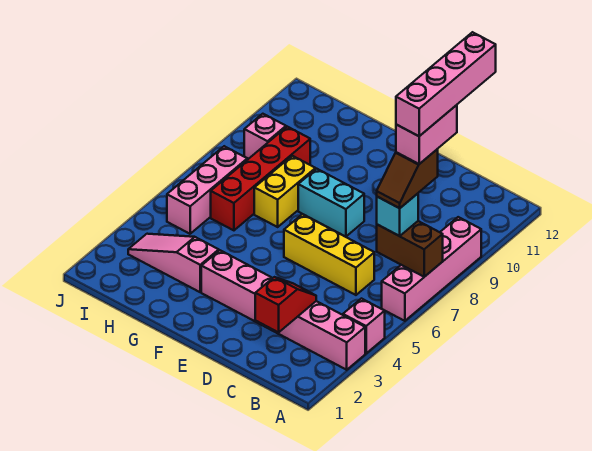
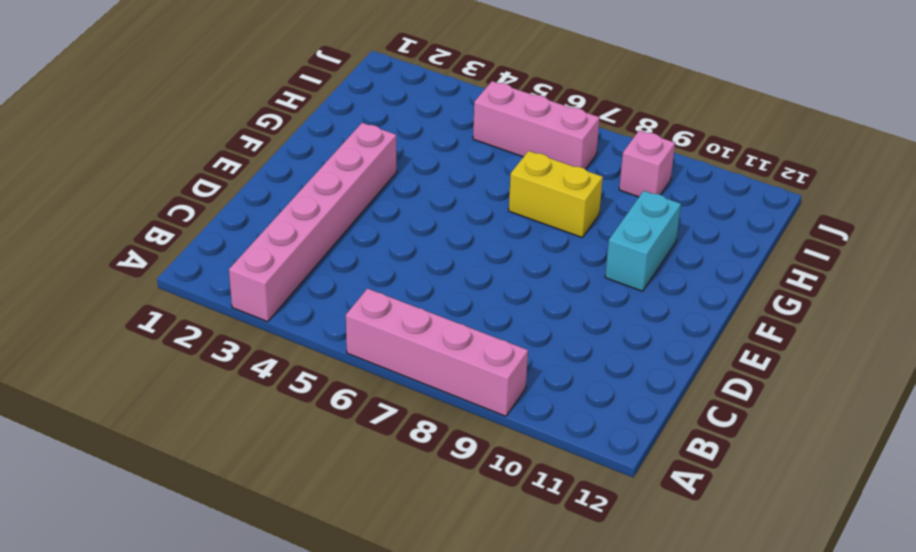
cyan 1x2 brick [605,191,681,291] -> cyan 1x2 brick moved to [298,169,364,237]
none -> pink 1x1 brick [343,299,385,353]
none -> yellow 1x3 brick [284,214,374,295]
none -> pink 1x3 slope [128,234,219,292]

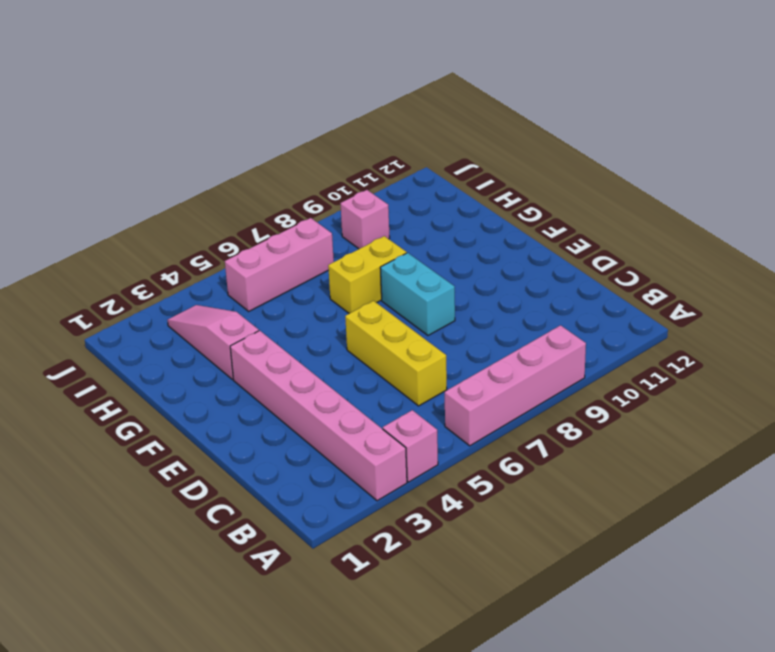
none -> red 1x4 brick [211,127,310,230]
none -> brown 1x2 brick [377,221,443,277]
none -> red 1x2 slope [255,277,316,332]

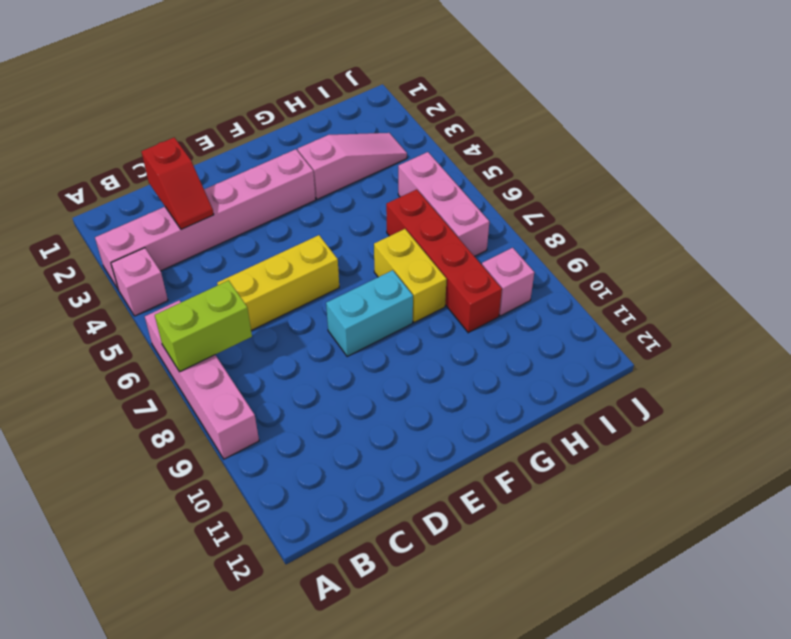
lime 1x2 brick [155,280,252,372] -> brown 1x2 brick [377,221,443,277]
none -> cyan 1x1 brick [377,194,418,236]
none -> brown 1x2 slope [377,149,438,208]
none -> pink 1x2 brick [396,105,457,164]

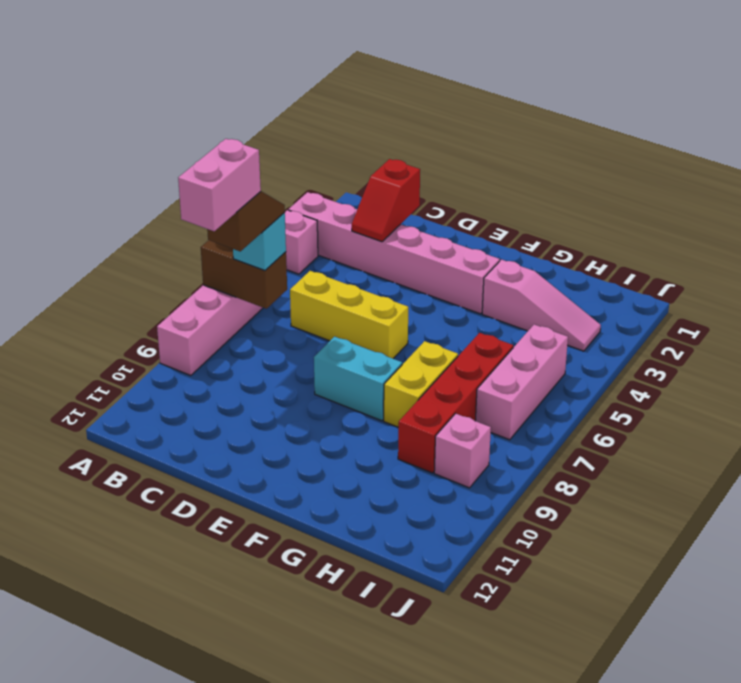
none -> pink 1x4 brick [396,32,496,136]

